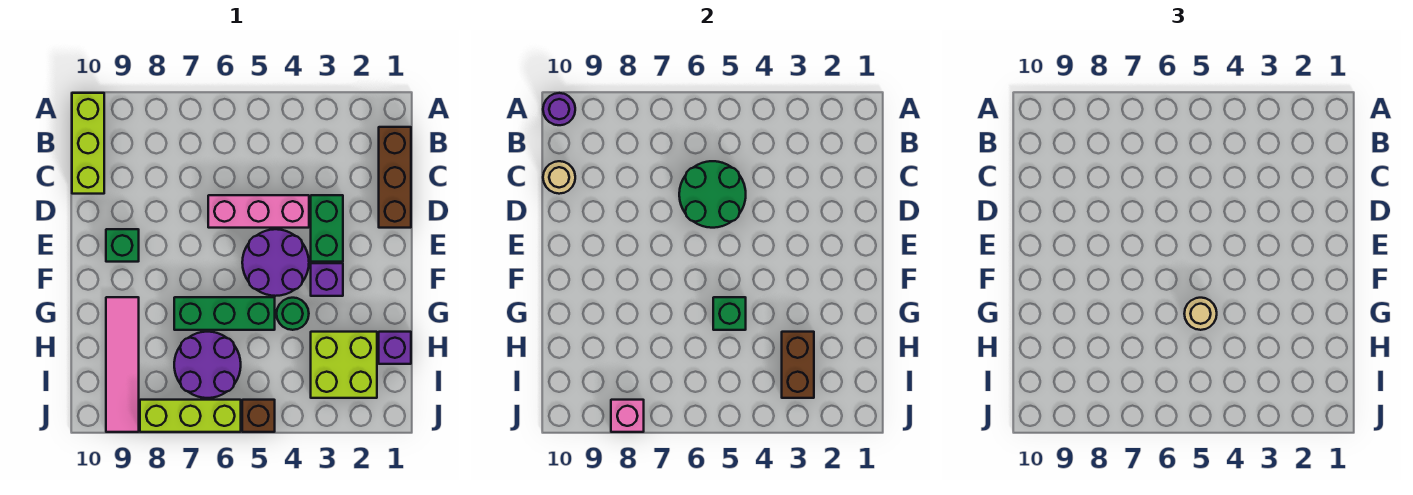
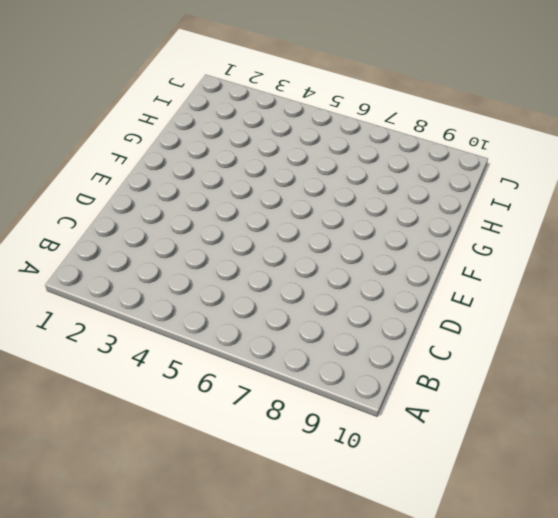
none -> lime 1x3 brick [72,93,104,194]
none -> brown 1x3 brick [379,127,411,228]
none -> green 1x2 brick [311,195,343,262]

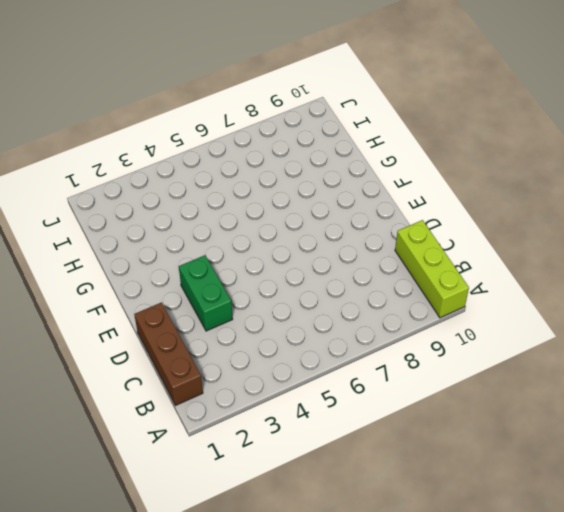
none -> pink 1x3 brick [208,195,309,228]
none -> purple 2x2 round brick [242,229,309,296]
none -> green 1x1 brick [106,229,139,262]

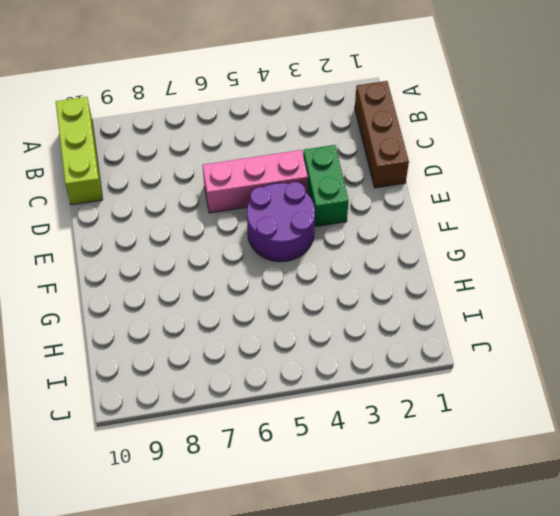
none -> green 1x1 brick [106,229,139,262]
none -> purple 1x1 brick [311,263,343,296]
none -> green 1x1 round brick [276,298,309,330]

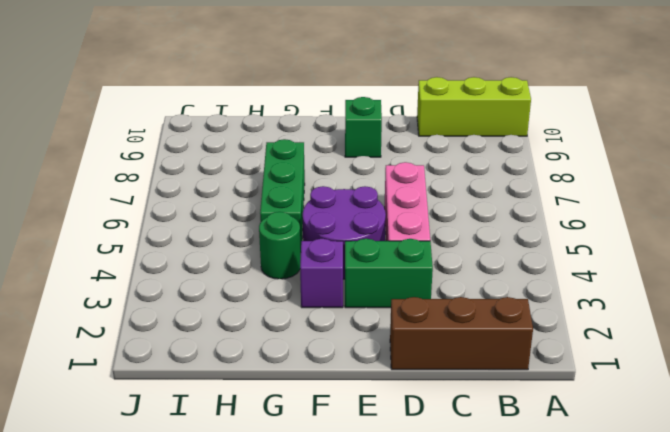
none -> pink 1x4 tile [106,297,139,432]
none -> purple 1x1 brick [379,332,411,364]
none -> lime 2x2 brick [311,332,377,398]

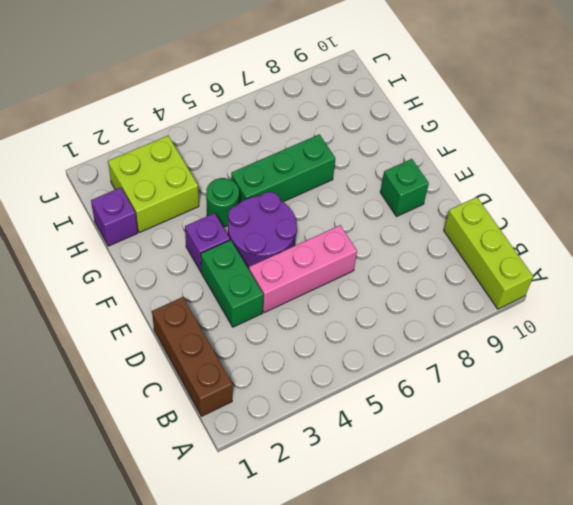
none -> pink 1x4 tile [106,297,139,432]
none -> purple 2x2 round brick [174,332,241,398]
none -> brown 1x1 brick [242,400,275,432]

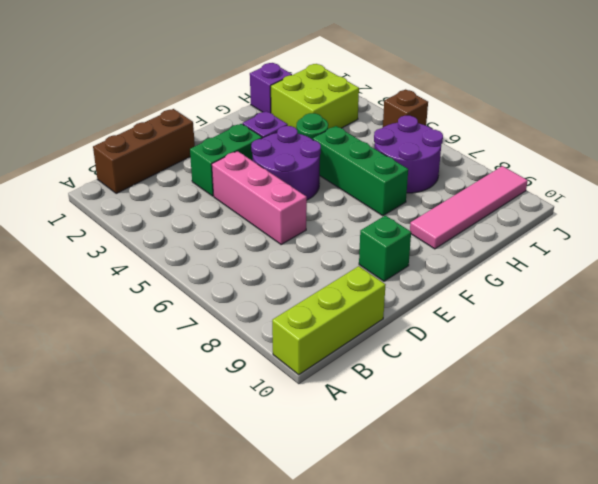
none -> lime 1x3 brick [140,400,241,432]
none -> purple 1x1 round brick [543,93,575,125]
none -> green 2x2 round brick [679,161,746,228]

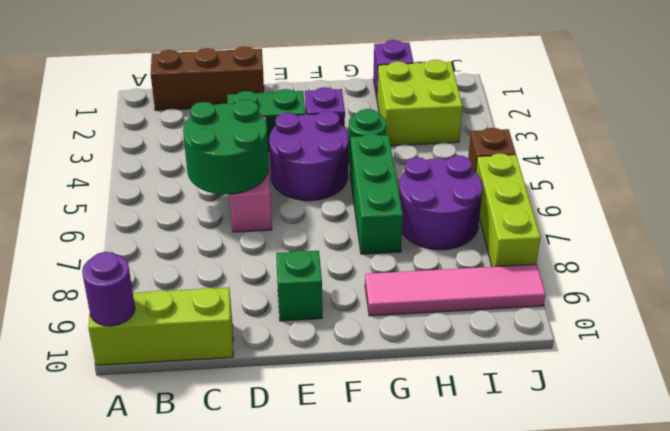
none -> tan 1x1 round brick [543,161,575,194]
none -> green 1x1 brick [713,297,746,330]
none -> brown 1x2 brick [782,332,814,398]

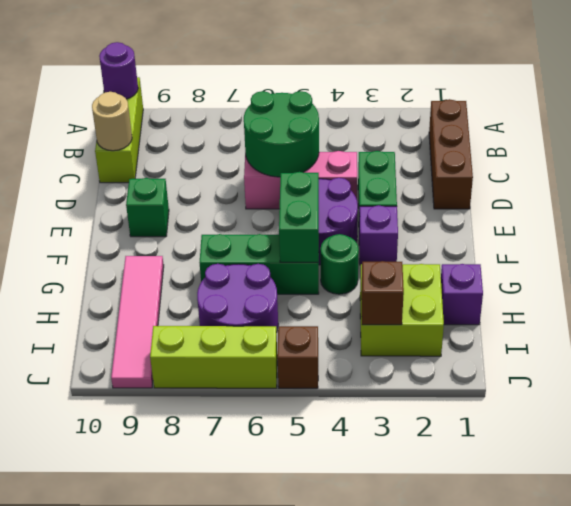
green 1x2 brick [279,172,319,262] -> green 1x1 brick [713,297,746,330]
brown 1x1 brick [361,261,404,325] -> brown 1x2 brick [782,332,814,398]
none -> pink 1x1 brick [611,400,644,432]
none -> tan 1x1 round brick [1184,298,1217,330]

